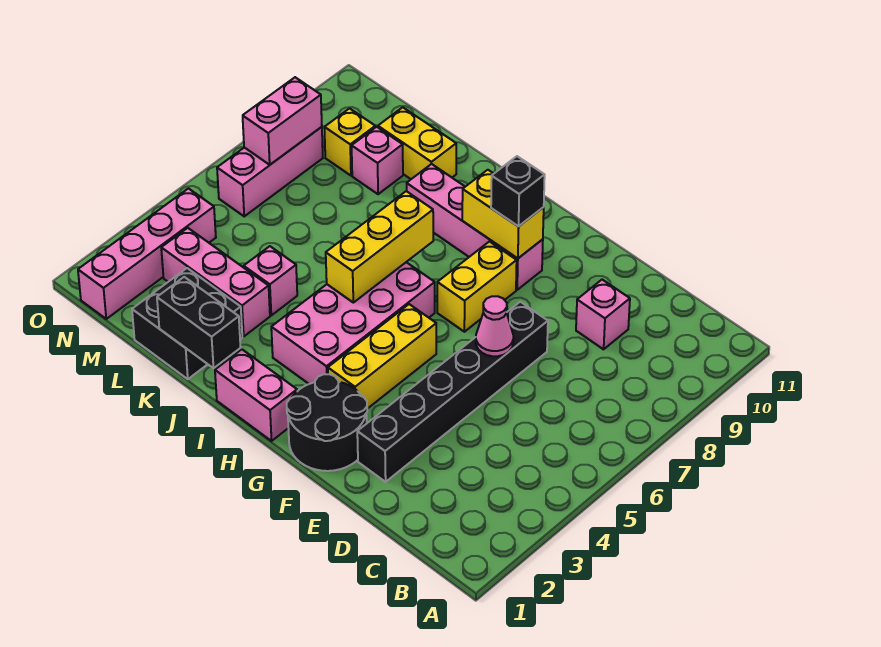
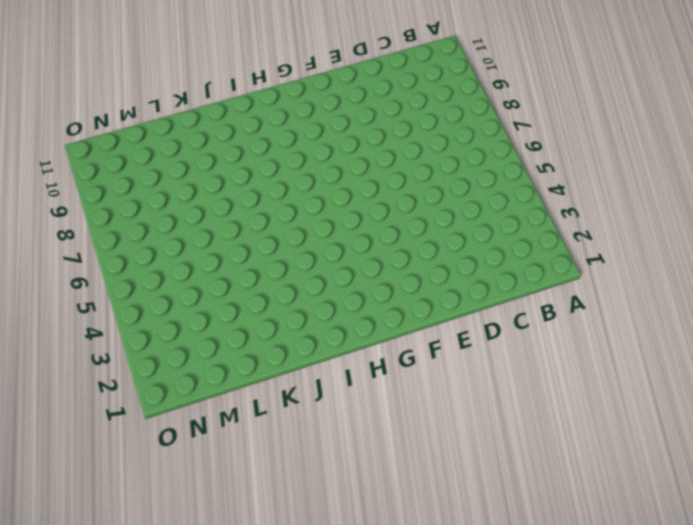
none -> pink 1x1 brick [576,280,630,349]
none -> black 1x6 brick [357,302,548,482]
none -> black 2x2 round brick [287,374,367,471]

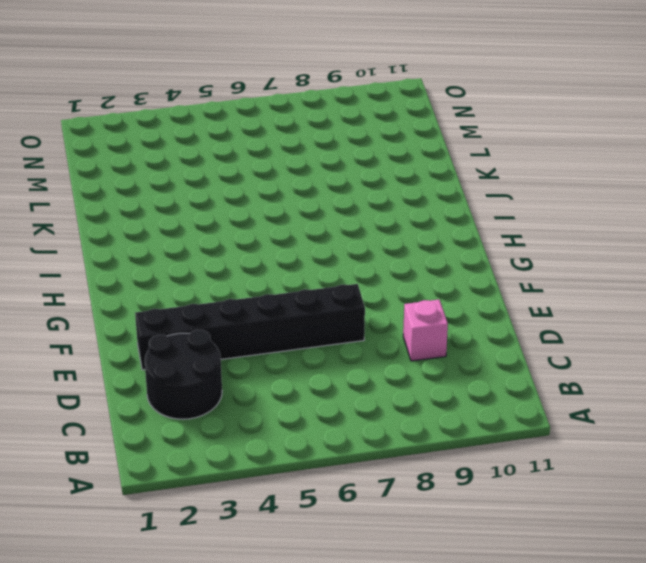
black 2x2 round brick [145,330,222,419] -> black 2x2 round brick moved to [287,374,367,471]
none -> yellow 1x3 brick [328,304,436,409]
none -> yellow 1x2 brick [437,242,517,332]
none -> pink 1x4 brick [407,164,543,290]

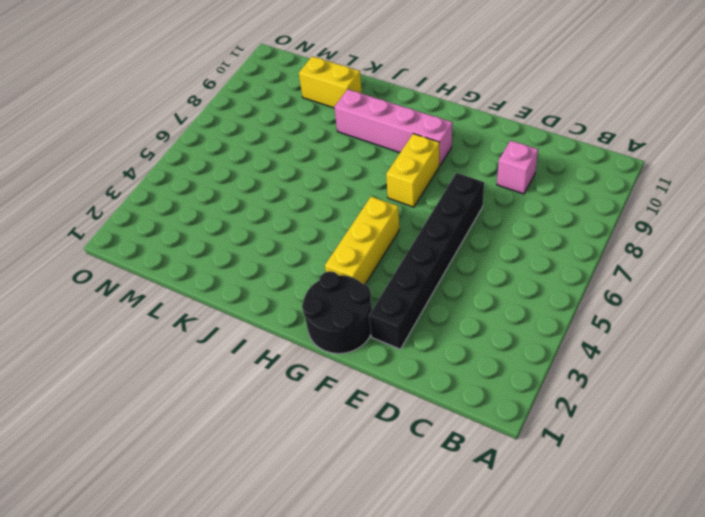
none -> pink 1x2 brick [215,349,297,441]
none -> pink 2x4 brick [271,262,435,384]
none -> black 2x2 brick [132,268,242,379]

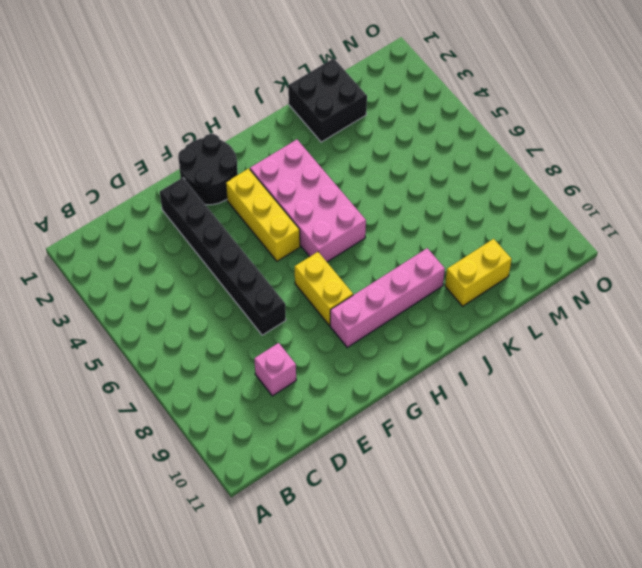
none -> pink 1x2 brick [215,349,297,441]
none -> pink 1x3 brick [161,228,270,336]
none -> pink 1x1 brick [244,246,297,315]

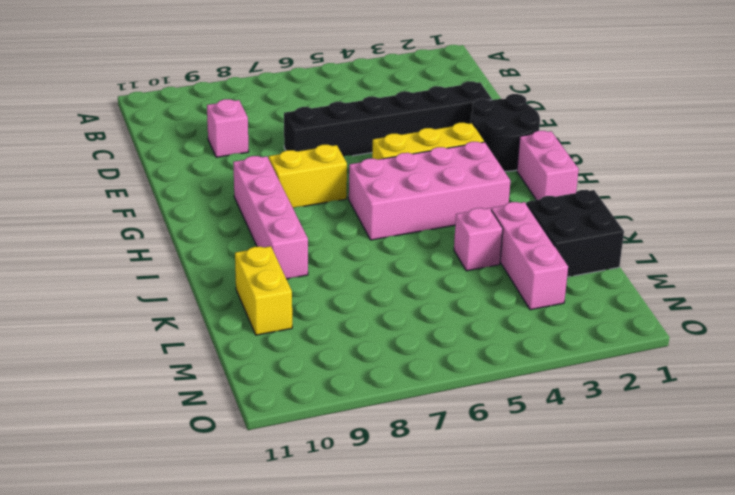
none -> pink 1x1 brick [352,127,403,194]
none -> yellow 1x1 brick [324,108,375,175]
none -> pink 1x4 brick [78,189,216,319]

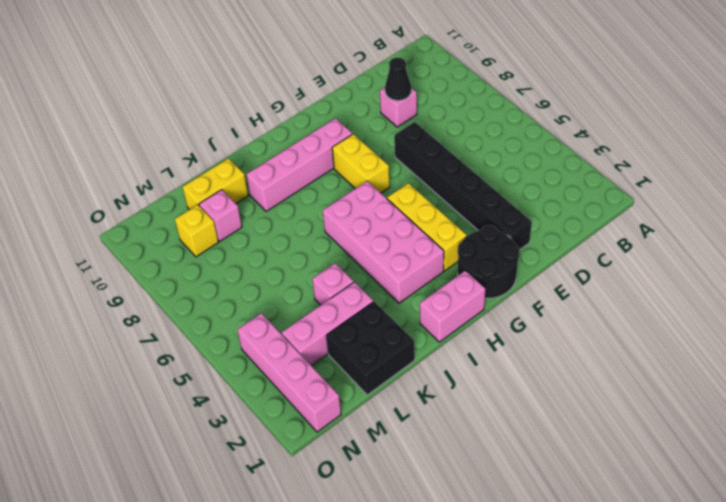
black 1x1 cone [385,57,411,101] -> none
none -> pink 1x3 brick [217,127,323,216]
none -> pink 1x1 cone [476,296,513,356]
none -> yellow 1x2 brick [462,170,544,258]

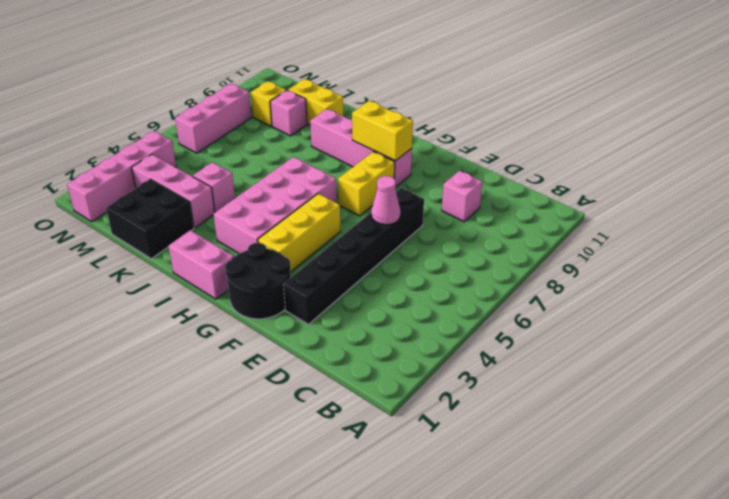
none -> yellow 1x3 brick [326,191,433,303]
none -> black 1x2 brick [157,277,241,368]
none -> pink 1x2 brick [243,77,322,165]

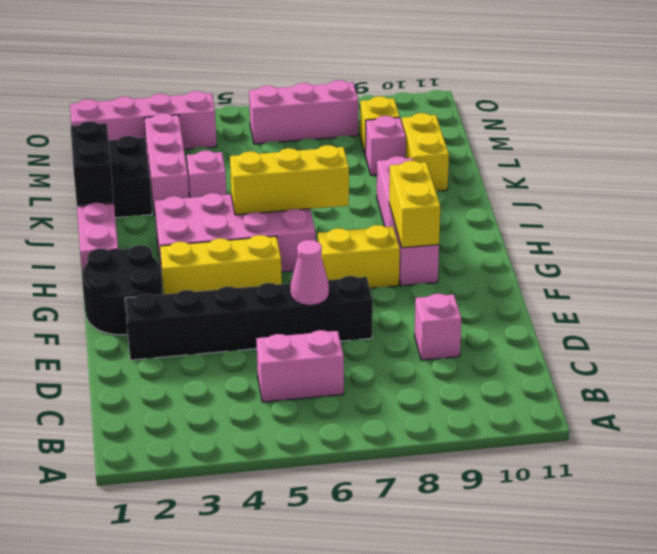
pink 1x2 brick [256,330,344,402] -> pink 1x2 brick moved to [243,77,322,165]
none -> black 1x1 brick [491,156,545,226]

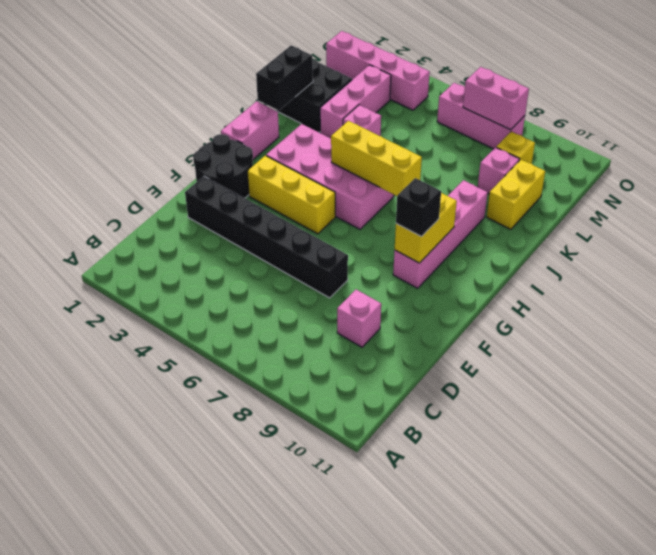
none -> yellow 1x2 brick [437,242,517,332]
none -> pink 1x1 cone [476,296,513,356]

